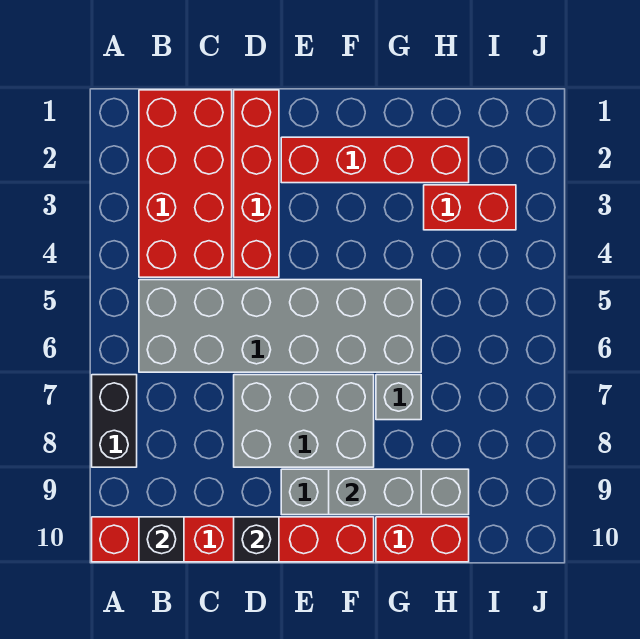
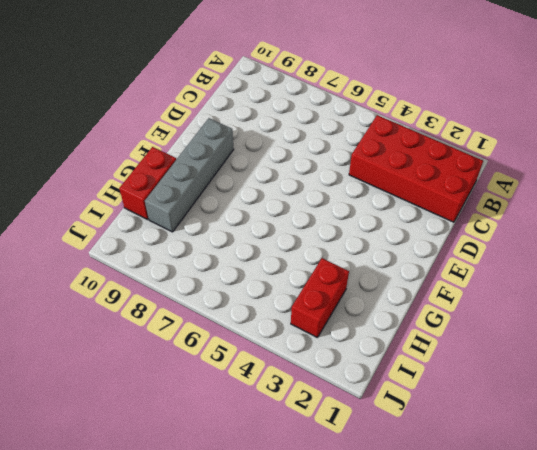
none -> black 1x2 brick [92,375,137,467]
none -> red 1x6 brick [92,517,374,562]
none -> grey 2x6 brick [139,280,421,372]

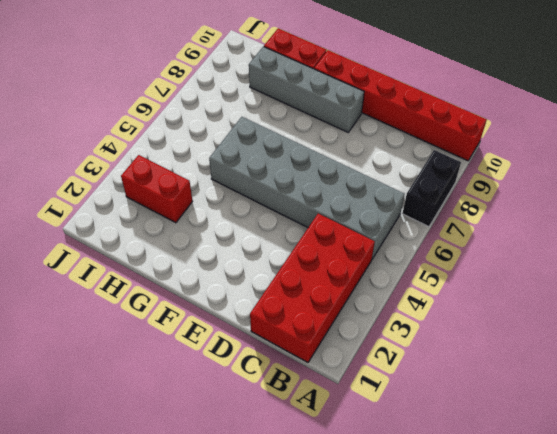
none -> red 1x4 brick [234,90,279,277]
none -> grey 2x3 brick [234,375,374,467]
none -> red 1x4 brick [281,137,469,183]

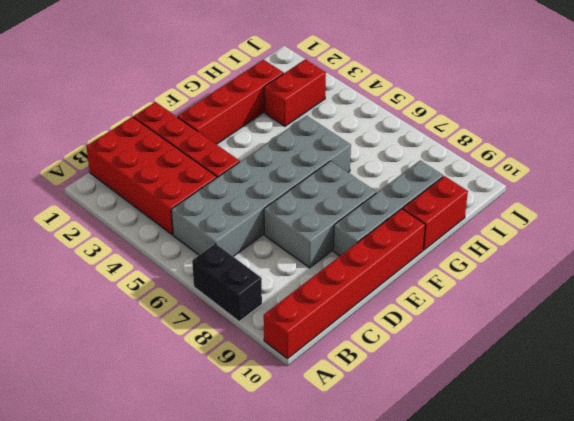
none -> grey 1x1 brick [376,375,421,420]
none -> black 1x1 brick [139,517,184,562]
none -> black 1x1 brick [234,517,279,562]

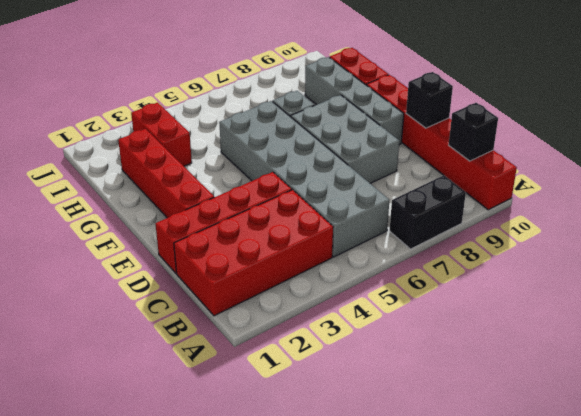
none -> grey 1x2 brick [329,469,421,515]

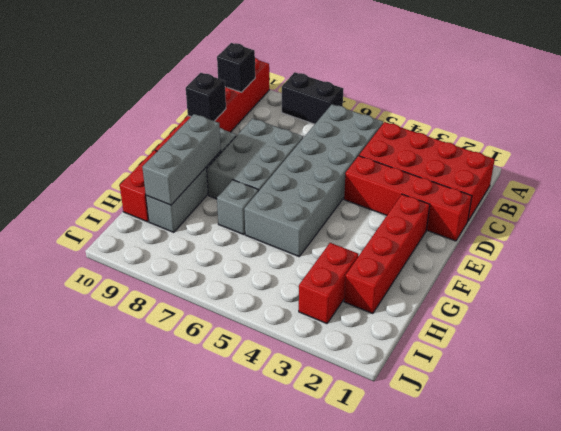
grey 1x3 brick [142,114,221,205] -> grey 1x2 brick [329,469,421,515]

